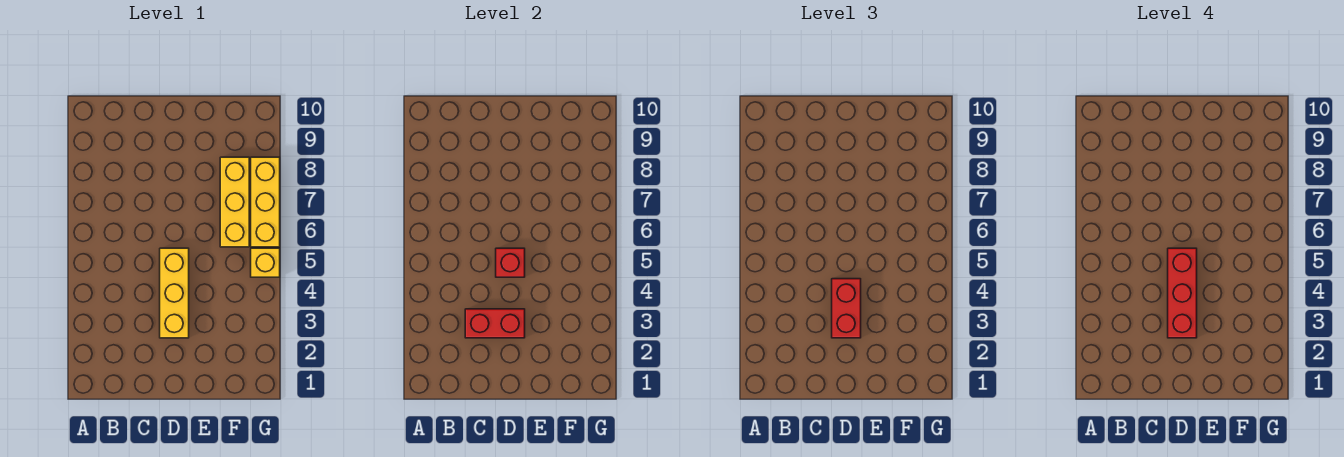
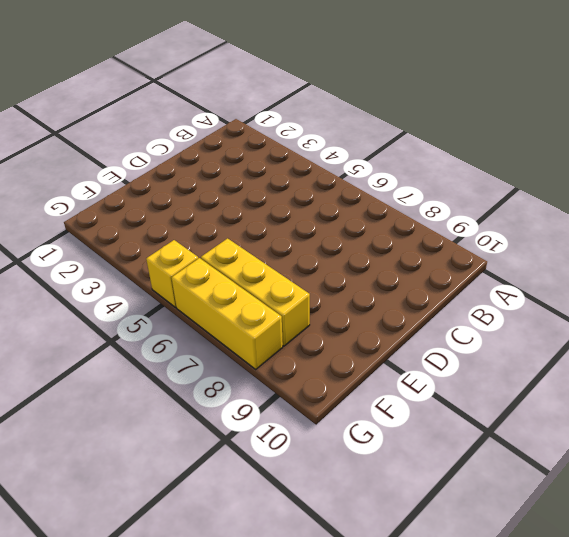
none -> yellow 1x3 brick [160,248,189,338]
none -> red 1x2 brick [465,309,525,338]

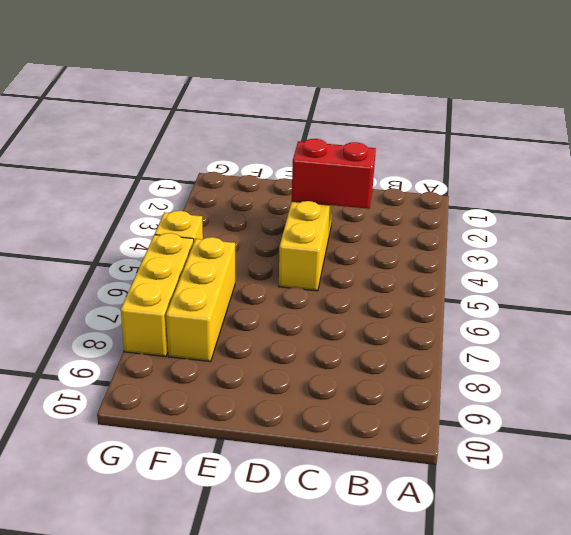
none -> red 1x1 brick [496,248,525,277]
none -> red 1x2 brick [832,279,861,338]

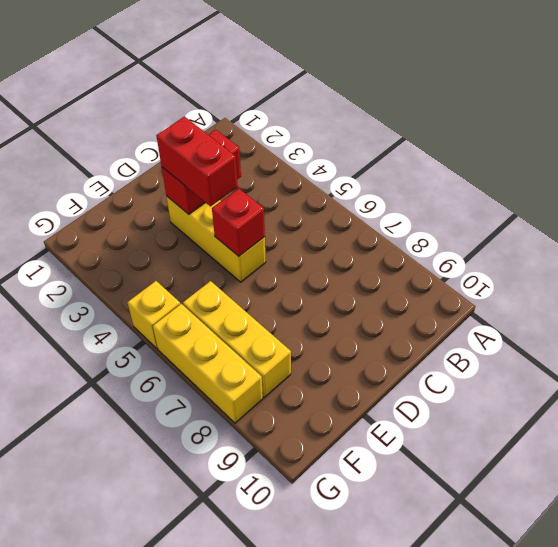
none -> red 1x3 brick [1168,248,1197,338]

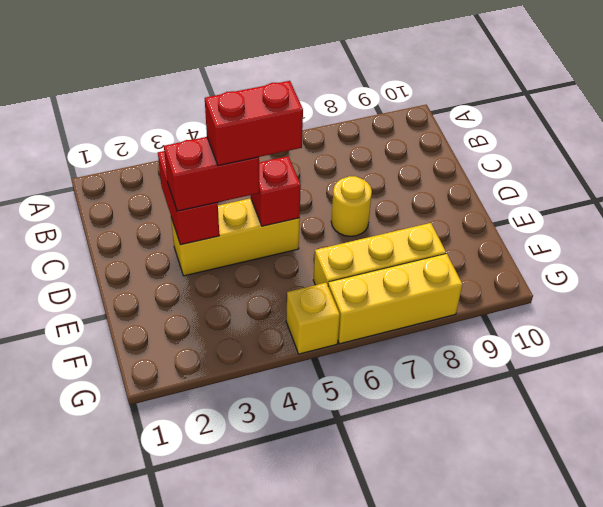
red 1x2 brick [205,81,303,166] -> red 1x3 brick [1168,248,1197,338]
yellow 1x1 round brick [331,176,372,236] -> none

